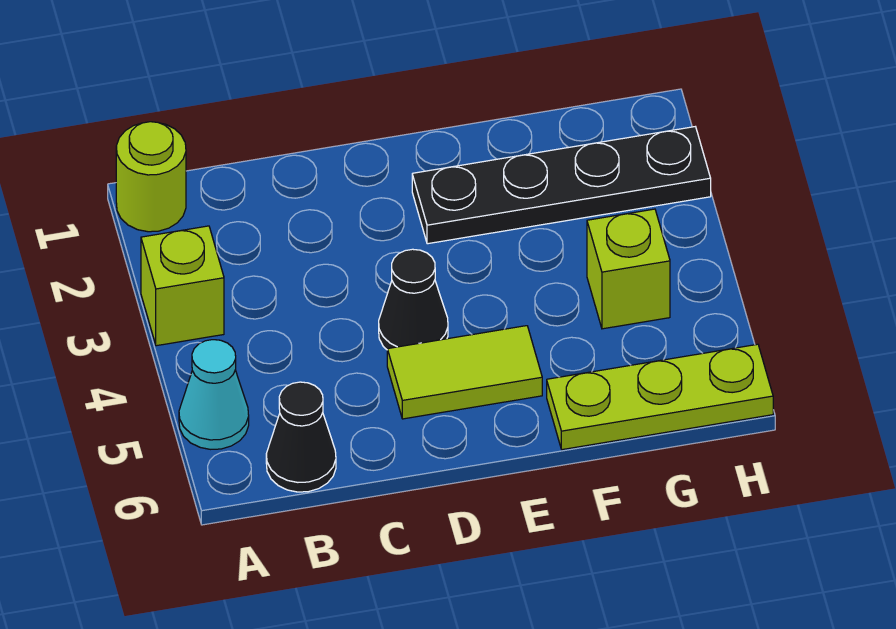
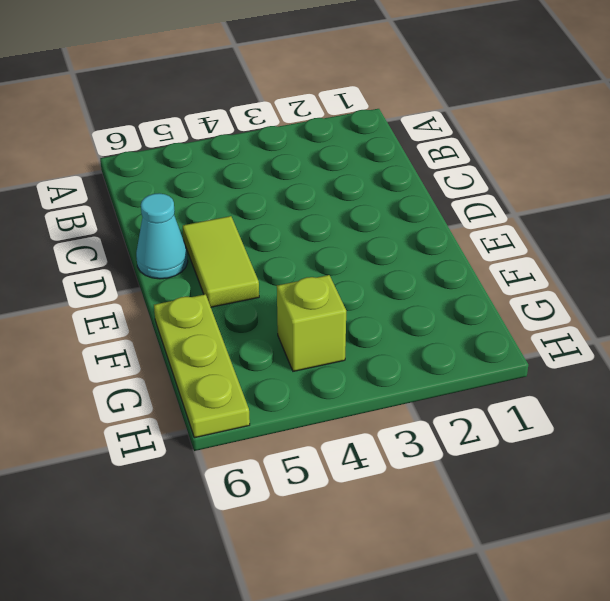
cyan 1x1 cone [136,193,188,279] -> cyan 1x1 cone moved to [179,340,249,449]
none -> lime 1x1 round brick [116,122,186,232]
none -> lime 1x1 brick [141,226,224,346]

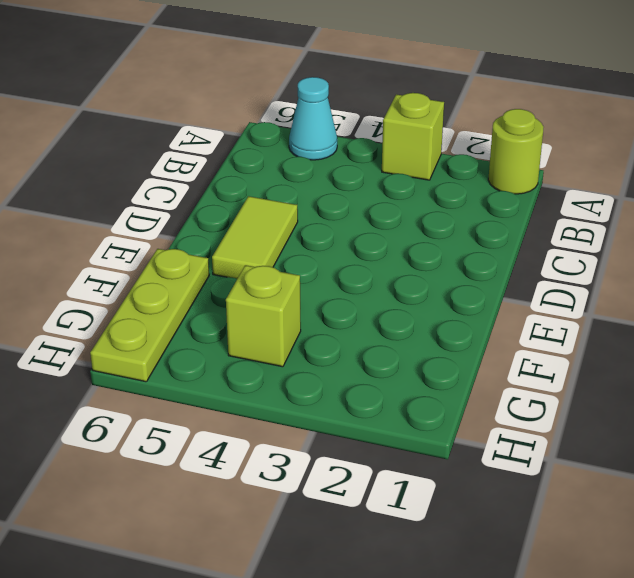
none -> black 1x1 cone [266,382,336,492]
none -> black 1x1 cone [379,249,448,349]

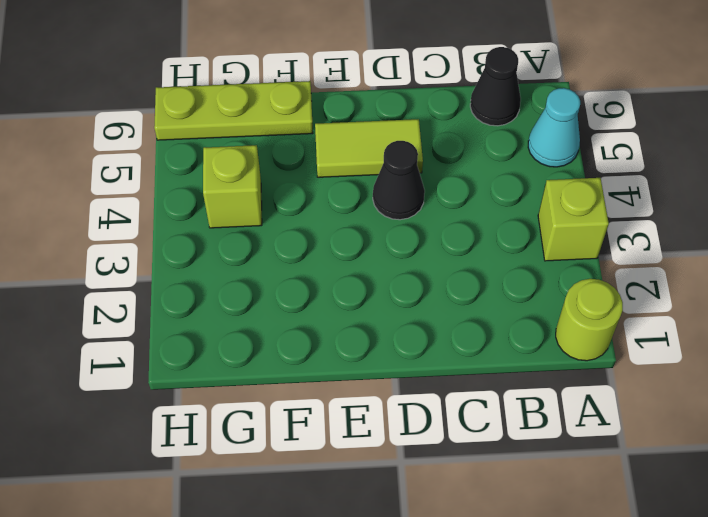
none -> black 1x4 plate [412,127,711,244]

